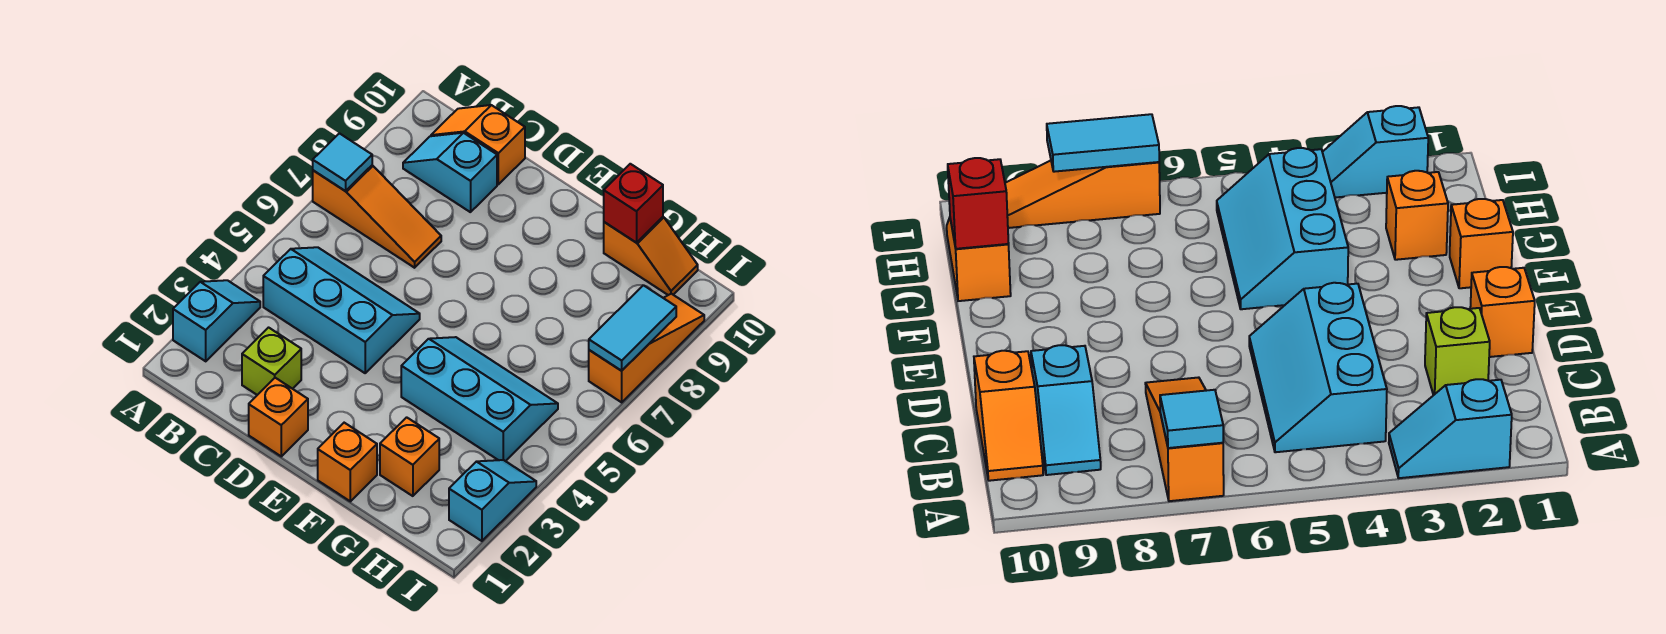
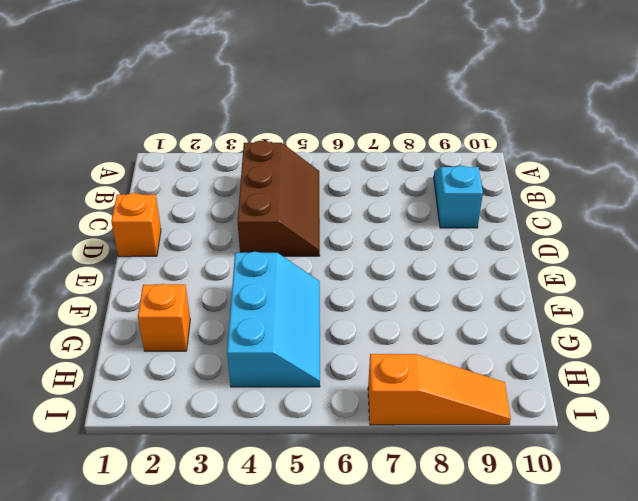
brown 2x3 slope [238,141,320,256] -> cyan 2x3 slope [263,247,420,373]
none -> cyan 1x2 slope [173,280,260,361]
none -> orange 1x3 slope [313,165,441,268]
none -> orange 1x2 slope [431,105,525,184]

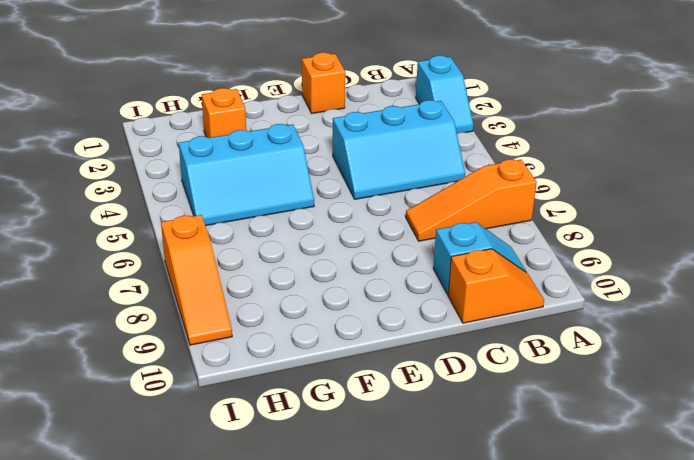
none -> lime 1x1 brick [242,328,301,395]
none -> orange 1x1 brick [318,423,377,501]
none -> orange 1x2 slope [604,217,698,295]

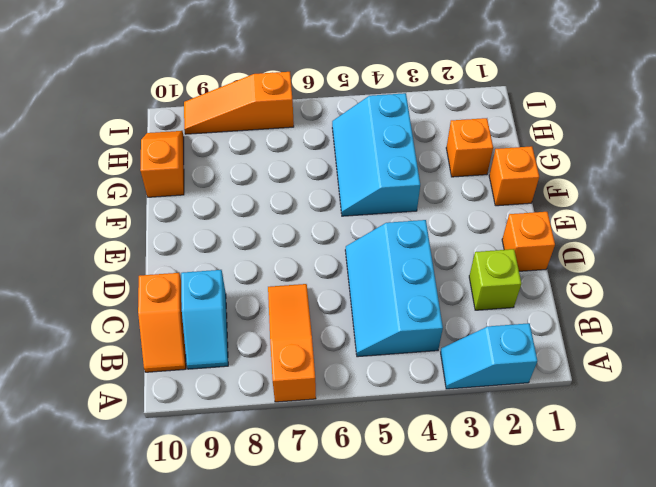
none -> cyan 1x2 slope [449,460,536,541]
none -> cyan 1x1 tile [313,133,372,191]
none -> red 1x1 brick [604,164,663,243]

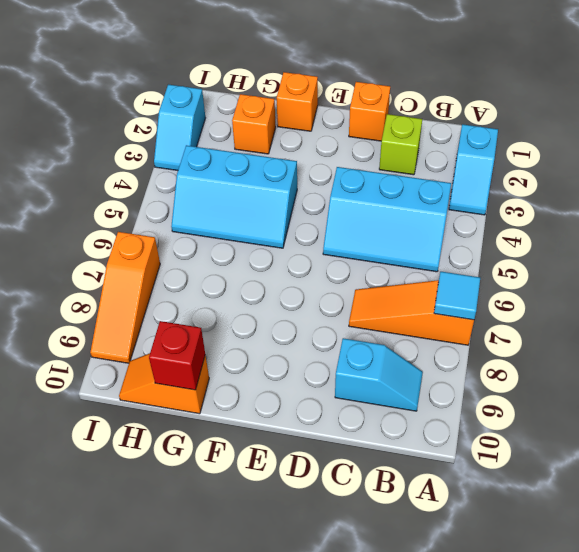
none -> orange 1x2 slope [431,105,525,184]
none -> cyan 1x2 tile [589,285,676,371]

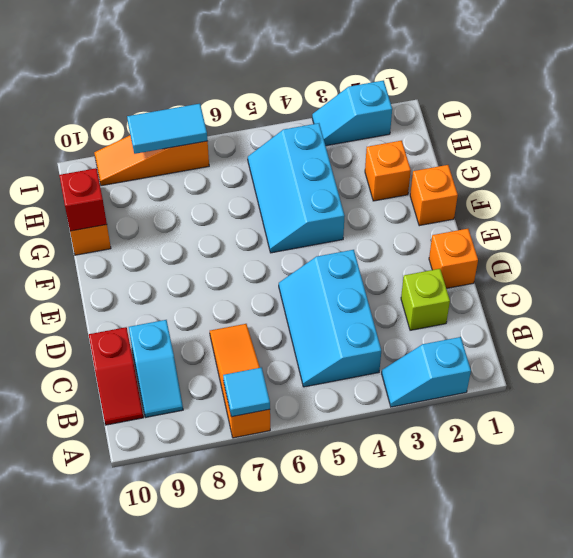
red 1x2 slope [89,327,143,425] -> orange 1x2 slope [431,105,525,184]

